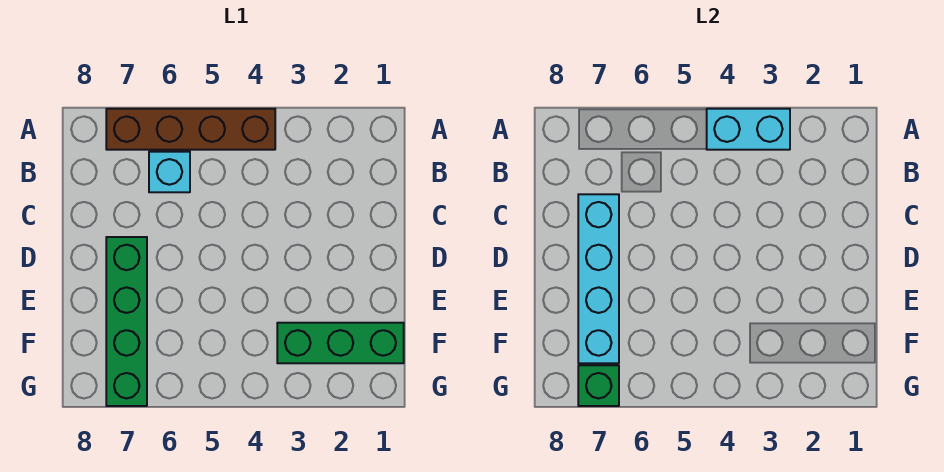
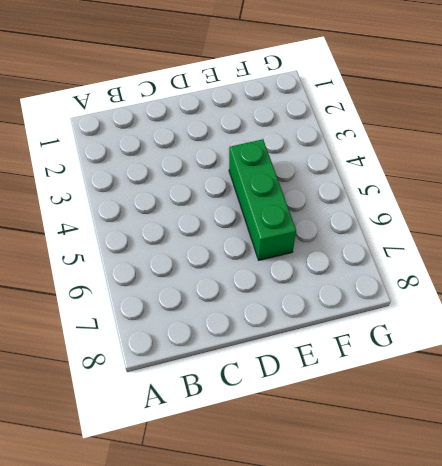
green 1x3 brick [229,139,296,260] -> green 1x3 brick moved to [277,323,404,363]
none -> brown 1x4 brick [106,109,275,150]
none -> cyan 1x1 brick [149,152,190,192]

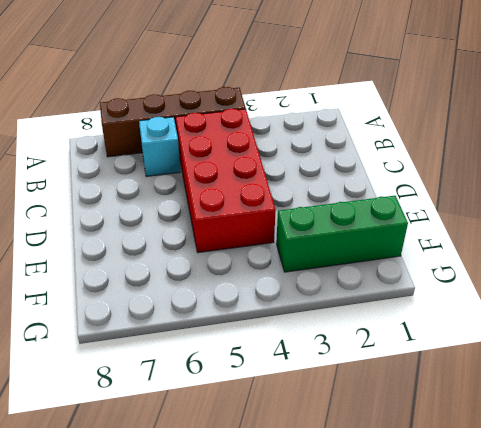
red 2x4 brick [176,109,276,253] -> none
none -> green 1x4 brick [106,237,147,406]
none -> cyan 1x2 brick [707,109,790,150]

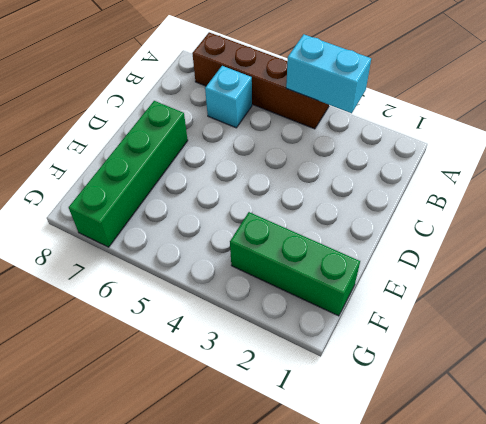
none -> cyan 1x4 brick [578,194,619,363]
none -> green 1x1 brick [578,365,619,406]

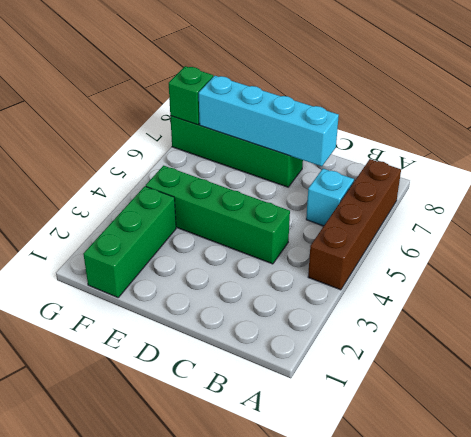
green 1x4 brick [146,166,290,264] -> none
none -> cyan 1x2 brick [707,109,790,150]

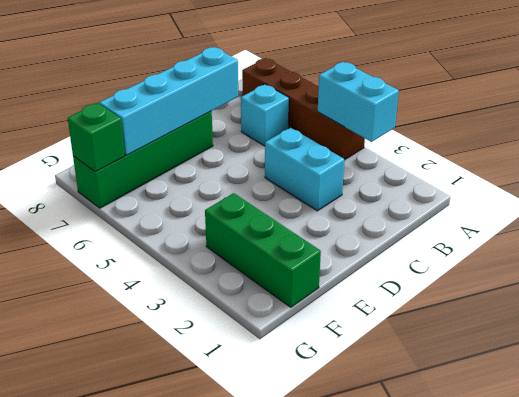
cyan 1x2 brick [265,128,344,211] -> none

